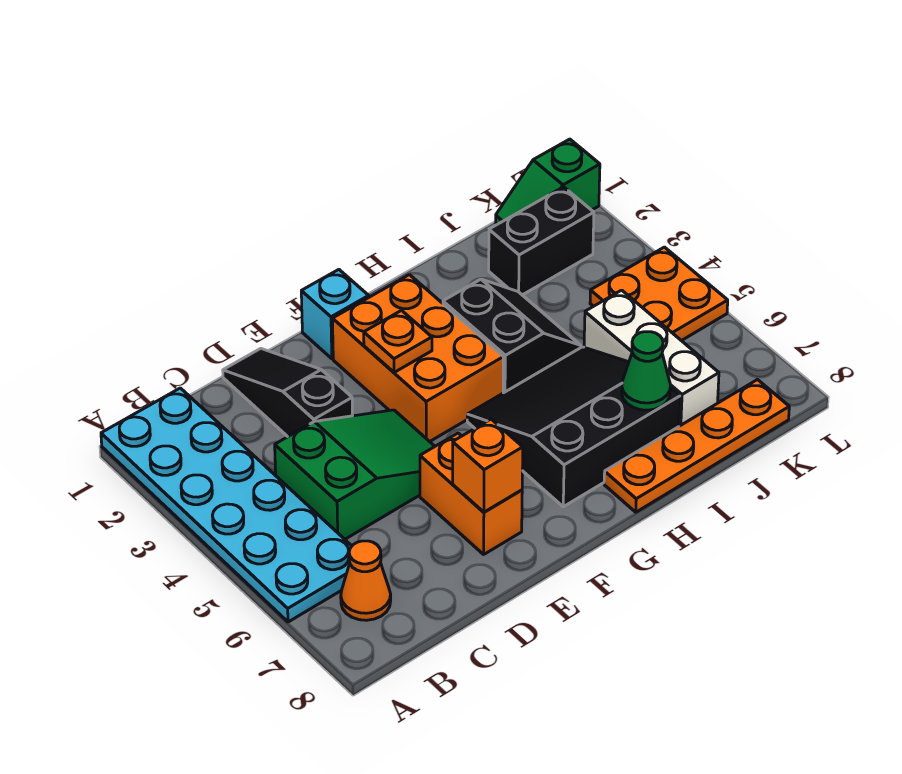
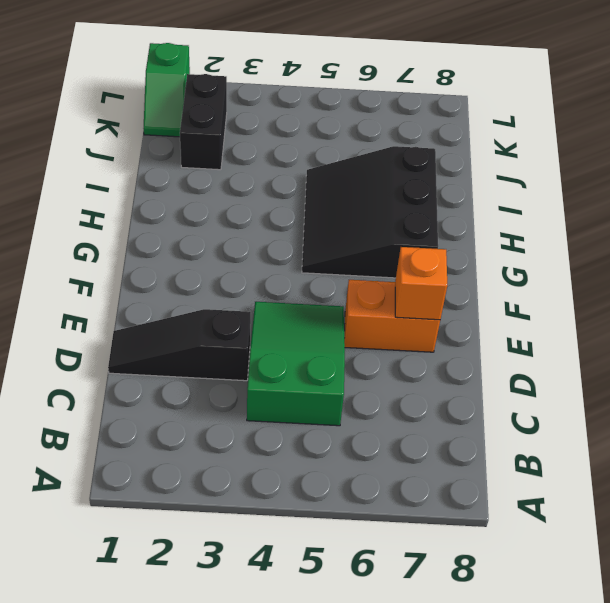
none -> cyan 2x6 plate [101,388,352,622]
none -> orange 1x1 cone [341,541,391,620]
none -> cyan 1x1 brick [301,270,369,359]

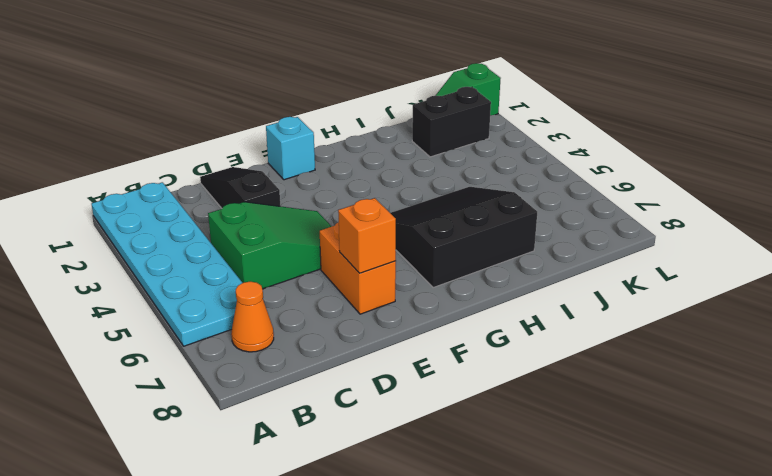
none -> orange 2x3 brick [332,275,504,442]
none -> black 2x2 slope [443,279,581,393]
none -> orange 1x4 plate [604,380,789,512]

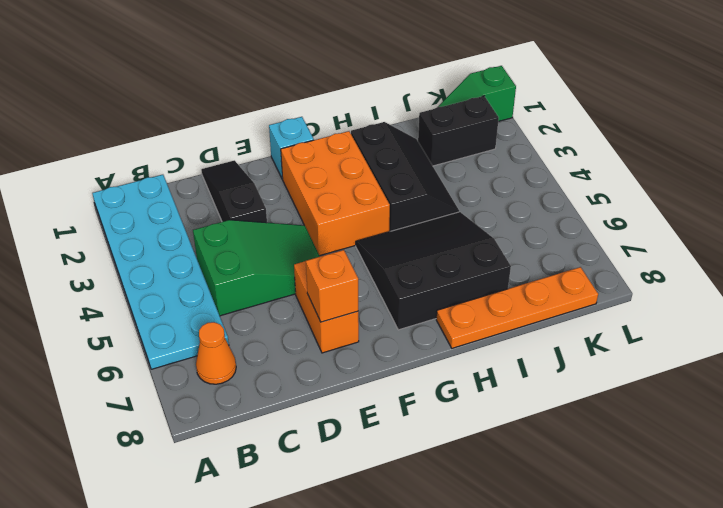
black 2x3 slope [351,122,459,232] -> black 2x2 slope [443,279,581,393]
none -> white 1x3 brick [584,290,719,426]
none -> orange 2x2 plate [590,247,728,341]
none -> orange 1x1 plate [364,310,432,372]

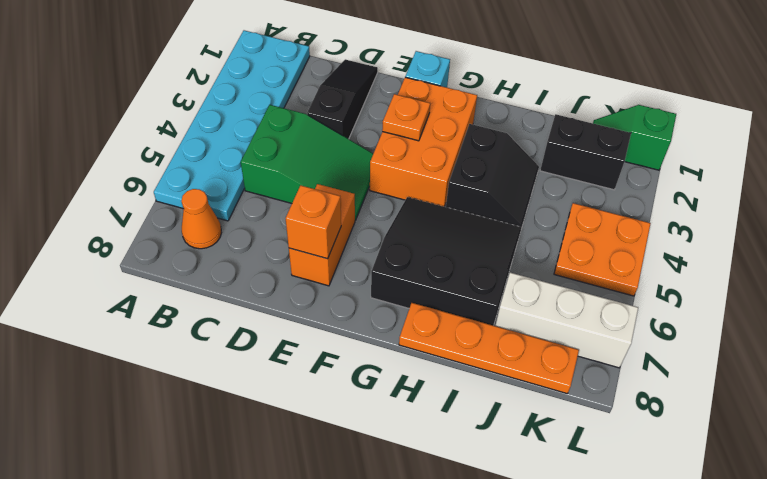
white 1x3 brick [495,273,638,368] -> white 1x3 brick turned to [584,290,719,426]
none -> green 1x1 cone [622,332,670,410]

